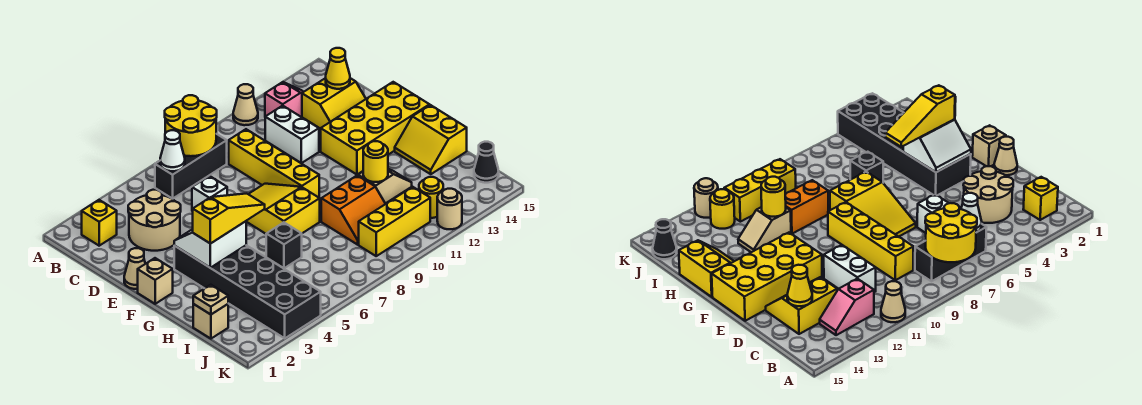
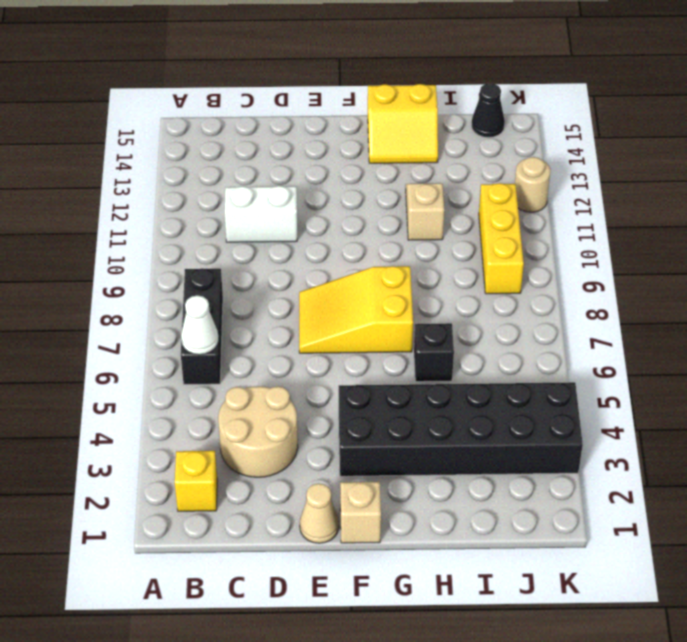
none -> tan 1x1 cone [233,84,258,125]
none -> pink 1x2 slope [265,82,303,117]
none -> yellow 1x4 brick [229,129,319,197]
none -> yellow 2x2 slope [302,78,366,129]

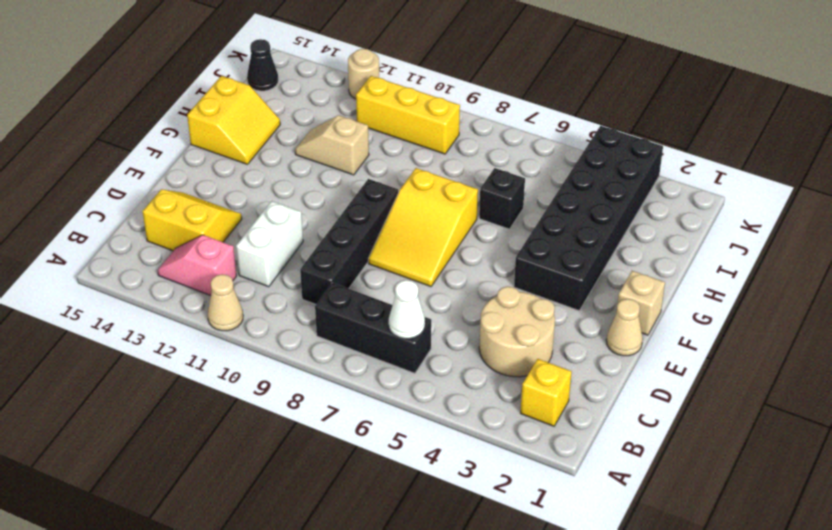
black 1x4 brick [300,179,399,304] -> yellow 1x4 brick [229,129,319,197]
none -> white 1x1 brick [192,176,227,211]
none -> yellow 2x4 brick [321,82,429,174]
none -> orange 2x2 slope [321,175,385,245]
none -> tan 1x1 brick [193,304,228,339]

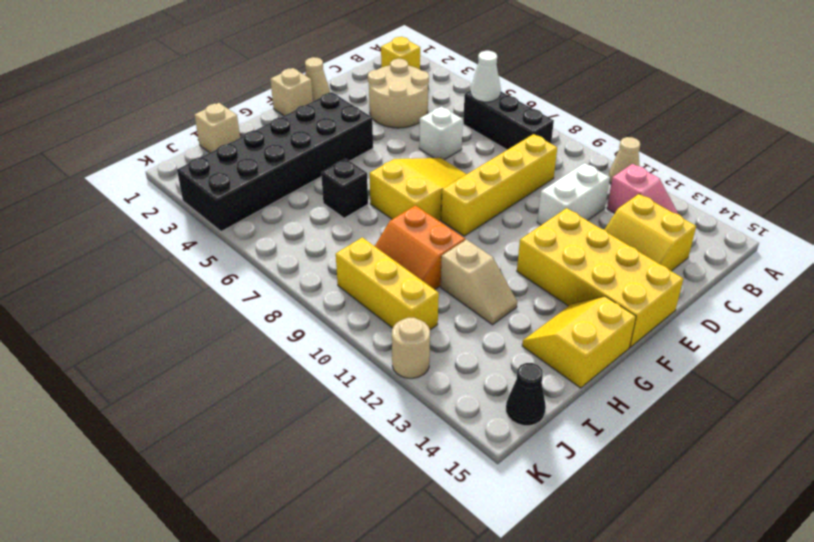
none -> yellow 1x1 round brick [419,177,443,218]
none -> yellow 2x2 round brick [165,95,217,156]
none -> yellow 1x1 cone [326,48,350,89]
none -> white 2x2 slope [174,221,246,268]

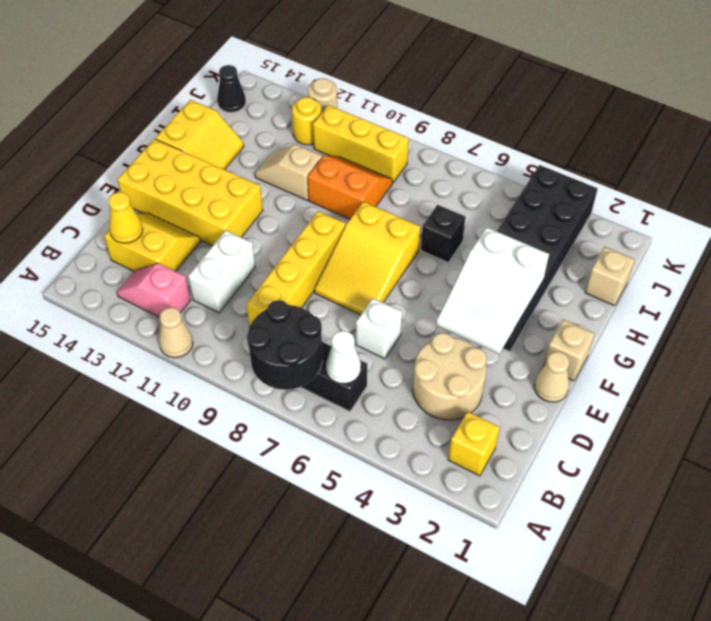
black 2x2 round brick [247,300,322,390] -> yellow 2x2 round brick [165,95,217,156]
white 2x3 slope [436,227,549,354] -> white 2x2 slope [174,221,246,268]
none -> yellow 1x1 round brick [363,141,388,182]
none -> tan 1x1 plate [193,285,228,314]
none -> yellow 1x3 slope [193,194,265,244]

